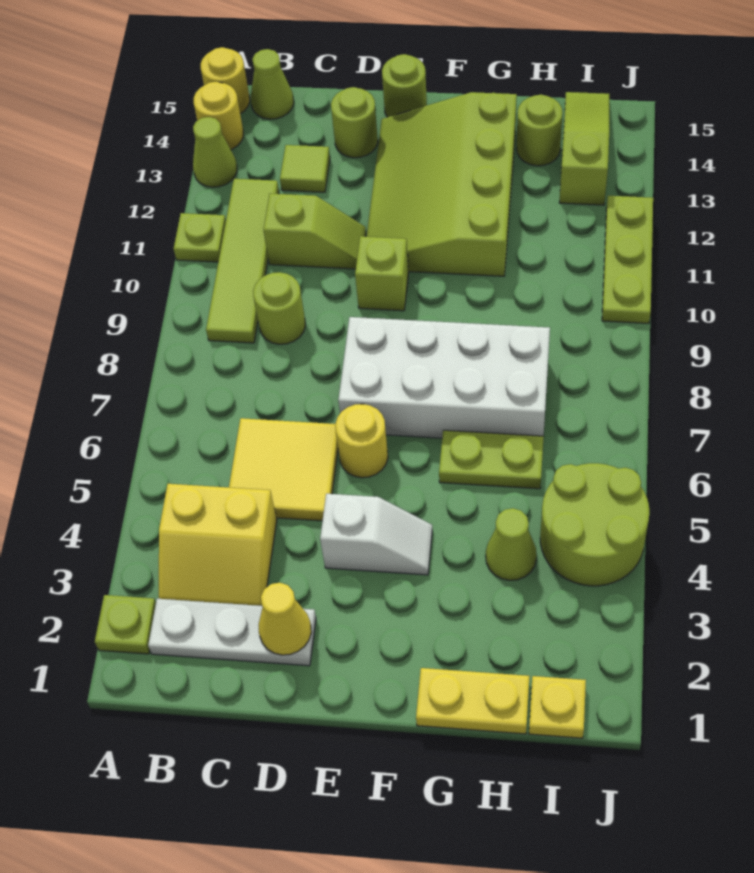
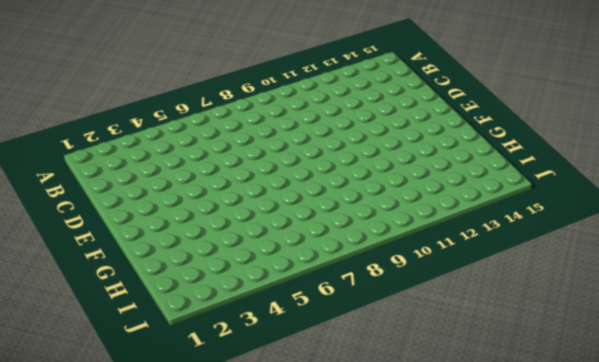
none -> lime 1x1 plate [95,595,156,654]
none -> lime 1x1 plate [174,213,226,262]
none -> lime 1x1 cone [193,117,237,187]

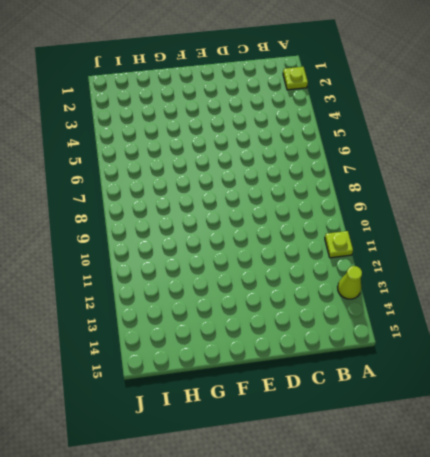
none -> yellow 1x1 round brick [194,82,243,149]
none -> yellow 1x1 round brick [201,47,250,114]
none -> white 1x3 plate [148,599,316,666]

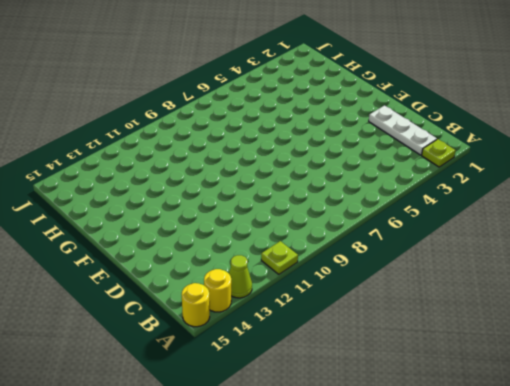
none -> yellow 2x2 slope [159,484,277,606]
none -> lime 1x4 tile [206,179,279,343]
none -> lime 1x1 cone [251,49,294,119]

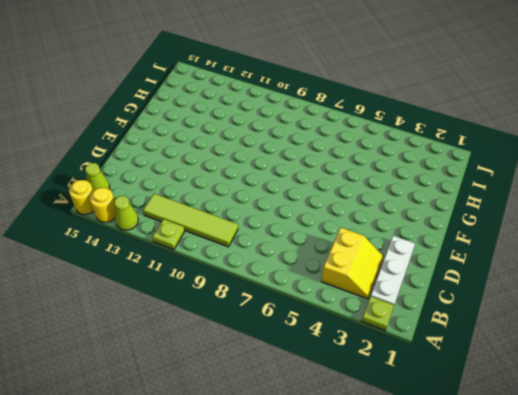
none -> yellow 2x2 tile [229,418,338,521]
none -> lime 1x1 round brick [253,272,305,344]
none -> lime 1x2 slope [263,193,366,269]

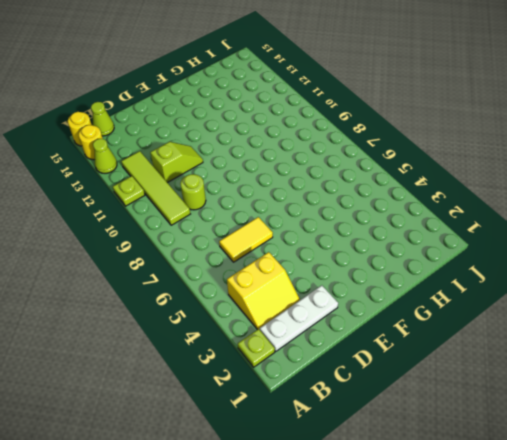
yellow 1x2 tile [219,217,273,262] -> yellow 2x2 tile [229,418,338,521]
none -> lime 1x1 tile [280,145,330,192]
none -> lime 1x1 round brick [331,87,378,158]
none -> white 1x2 slope [320,494,432,575]

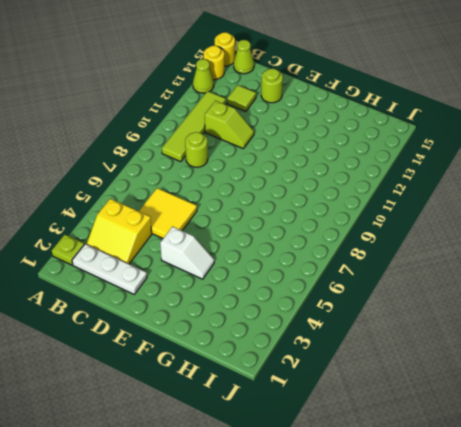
none -> lime 1x1 plate [174,213,226,262]
none -> yellow 1x1 round brick [335,404,388,478]
none -> white 2x4 brick [338,317,550,438]

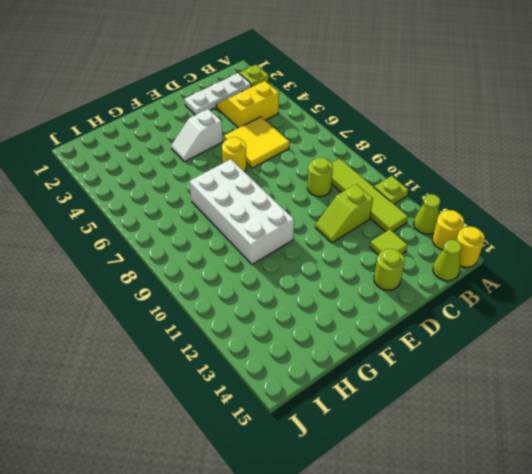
white 2x4 brick [190,159,294,264] -> white 2x4 brick turned to [338,317,550,438]
none -> lime 1x1 brick [355,236,409,311]
none -> lime 3x4 slope [366,92,517,276]
none -> lime 1x1 round brick [382,54,427,117]

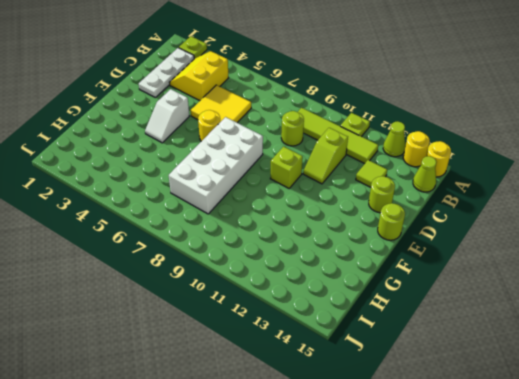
none -> lime 3x4 slope [366,92,517,276]
none -> yellow 1x2 plate [416,668,530,734]
none -> lime 1x2 plate [439,430,544,489]

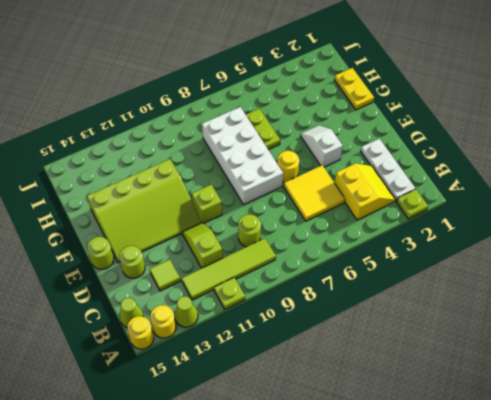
none -> lime 1x1 cone [486,508,537,580]
none -> lime 1x1 round brick [517,95,563,166]
none -> yellow 1x1 plate [529,676,586,738]

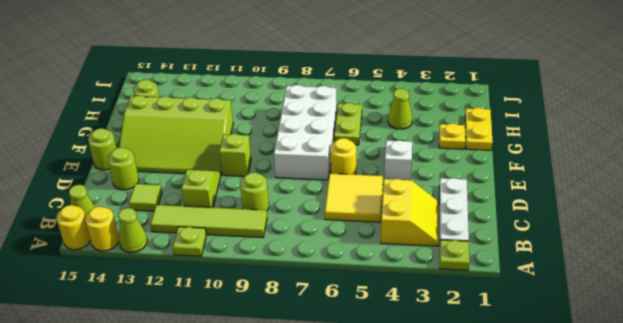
yellow 1x1 plate [439,123,466,149] -> yellow 1x1 plate moved to [529,676,586,738]
none -> lime 2x2 round brick [540,463,650,586]
none -> lime 1x3 slope [559,92,609,205]
none -> lime 1x3 plate [602,196,653,324]

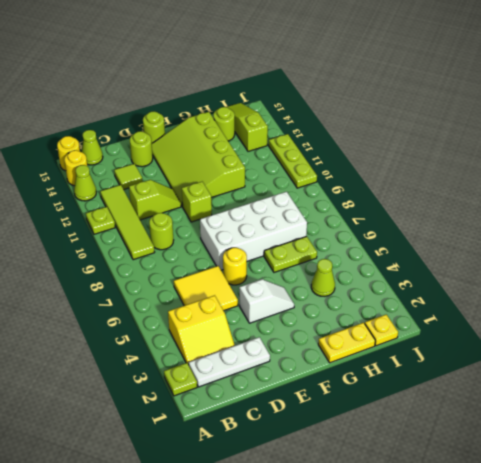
none -> lime 2x2 round brick [540,463,650,586]
none -> yellow 1x1 cone [259,583,311,655]

